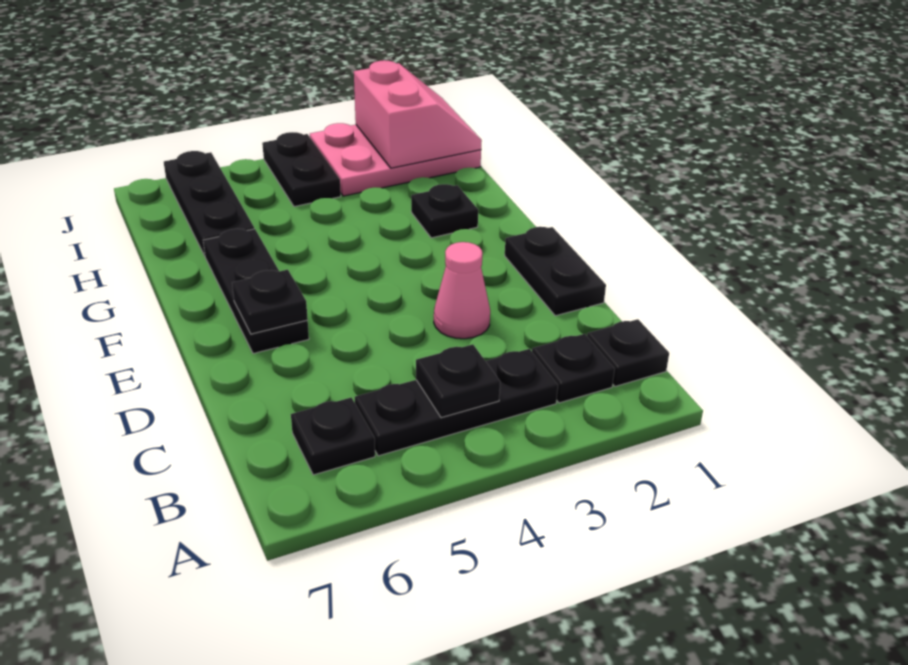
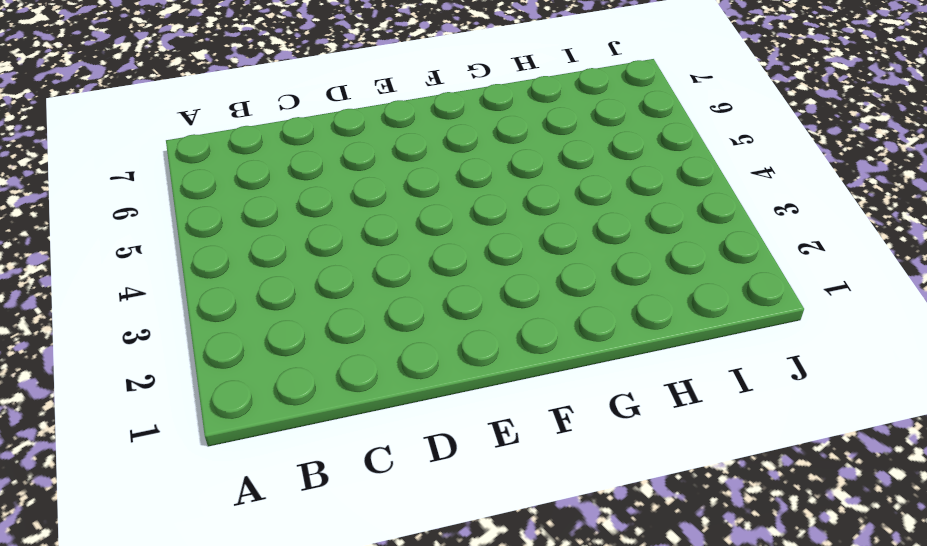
none -> black 1x1 plate [587,319,669,386]
none -> black 1x1 plate [532,334,615,403]
none -> black 1x3 plate [355,349,558,456]

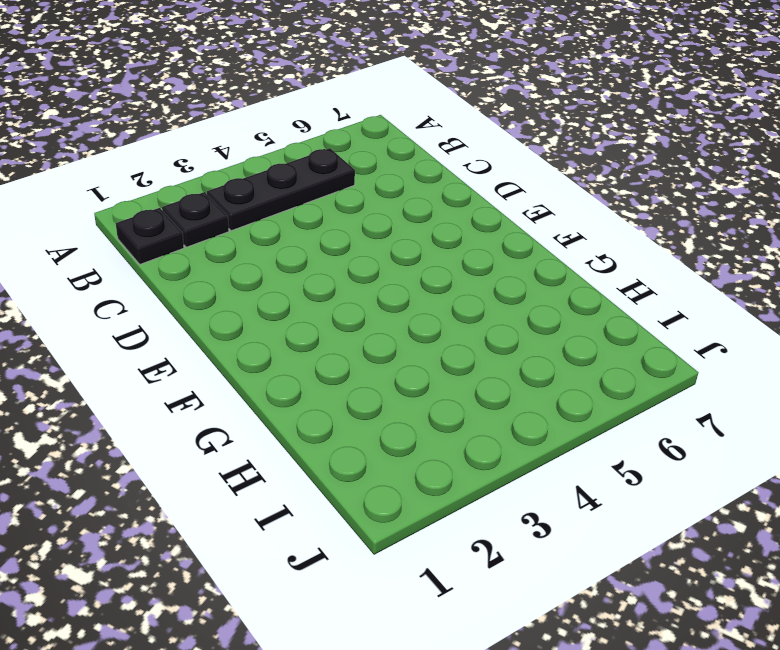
none -> black 1x1 plate [291,398,375,475]
none -> black 1x2 plate [505,227,606,316]
none -> pink 1x1 cone [434,242,490,339]

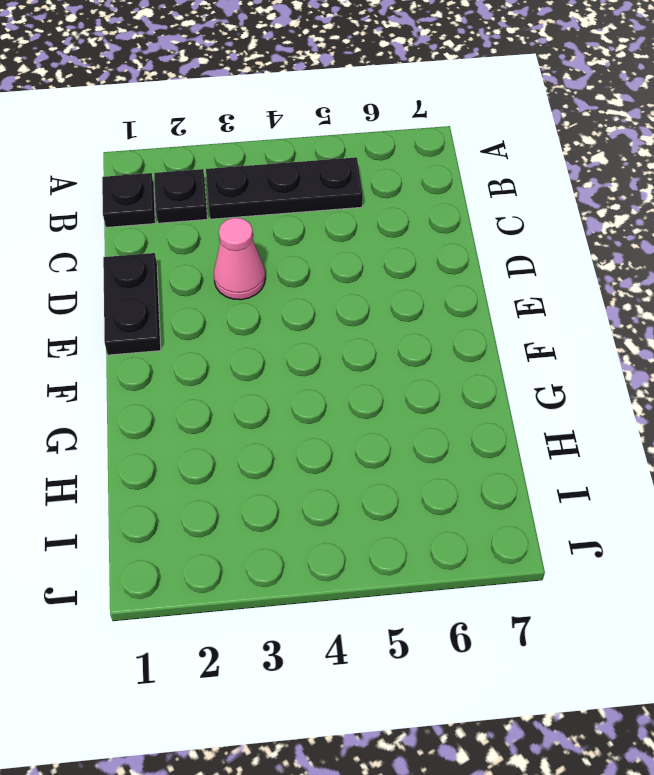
none -> black 1x1 plate [291,398,375,475]
none -> black 1x3 plate [203,229,309,354]
none -> black 1x1 plate [411,184,478,238]

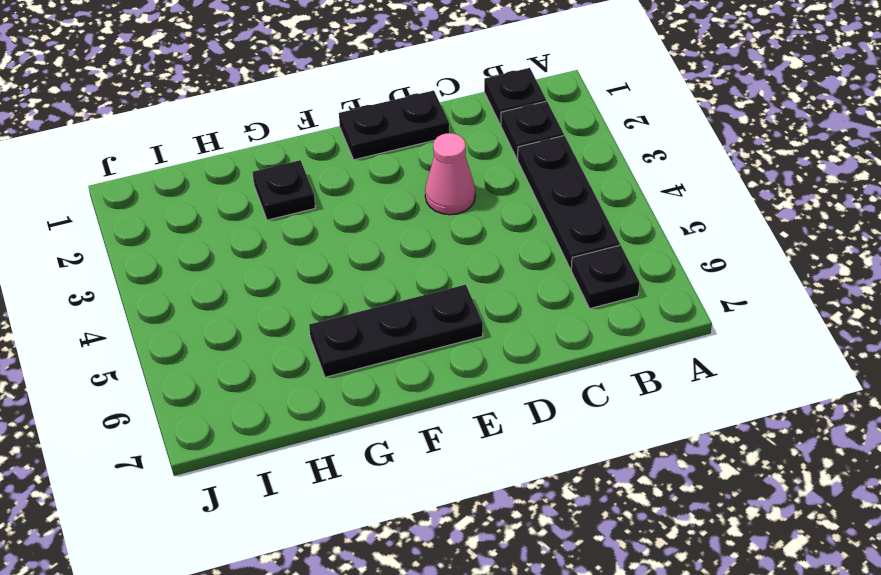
none -> black 1x3 plate [164,151,254,256]
none -> pink 2x3 plate [310,123,481,196]
none -> black 1x2 plate [262,132,341,207]

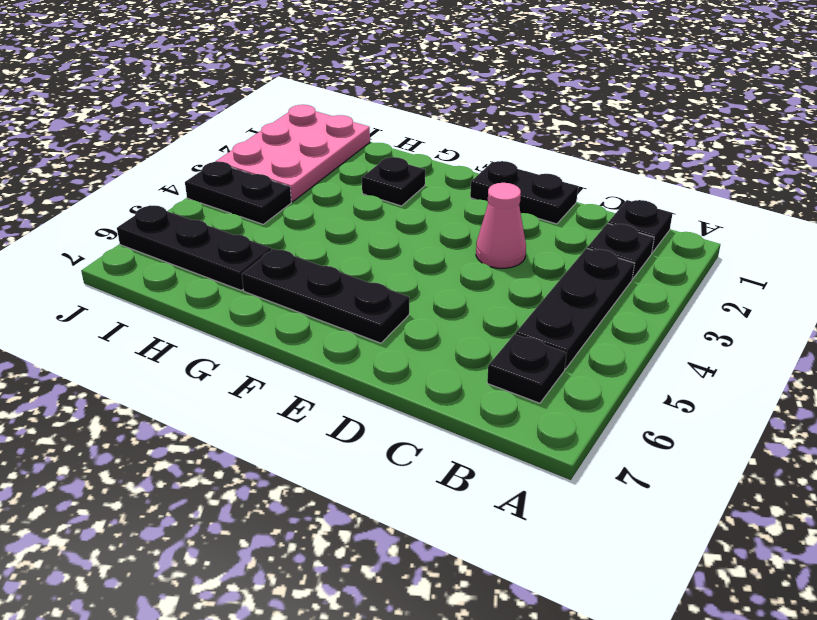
none -> black 1x1 plate [416,344,500,418]
none -> black 1x1 plate [232,270,308,334]
none -> pink 2x2 slope [354,60,482,168]

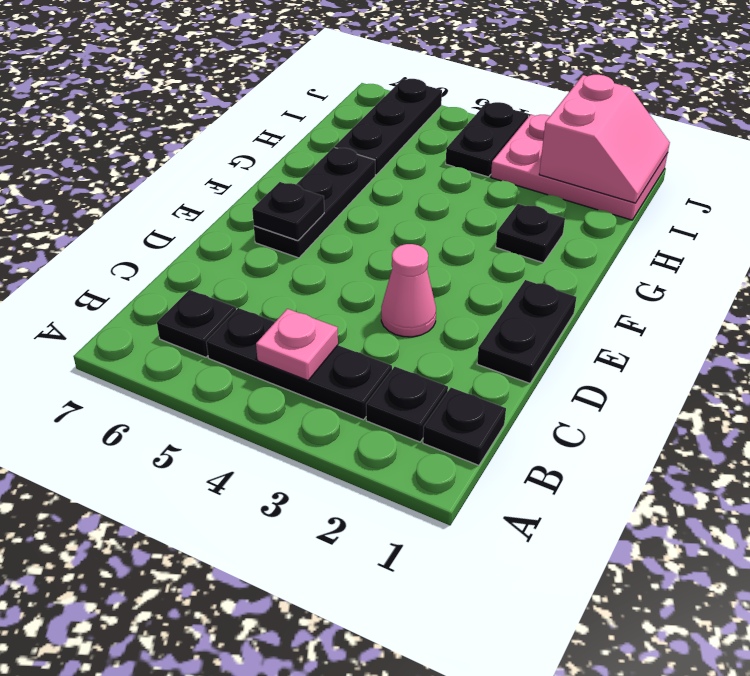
pink 1x1 plate [256,309,338,380] -> black 1x1 plate [416,344,500,418]

